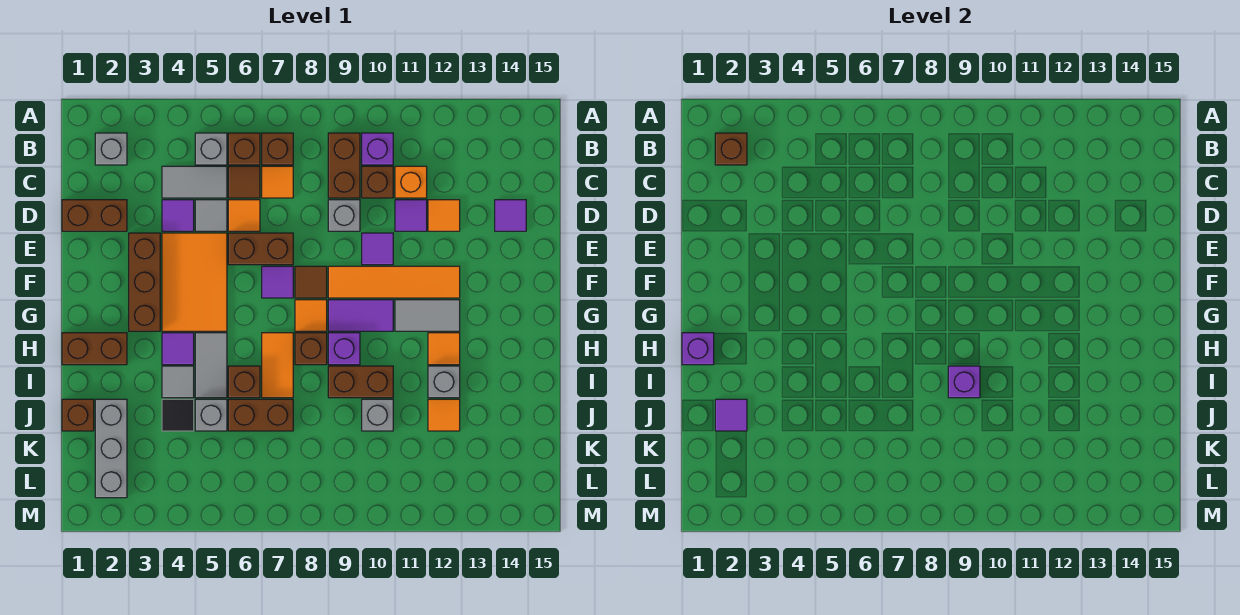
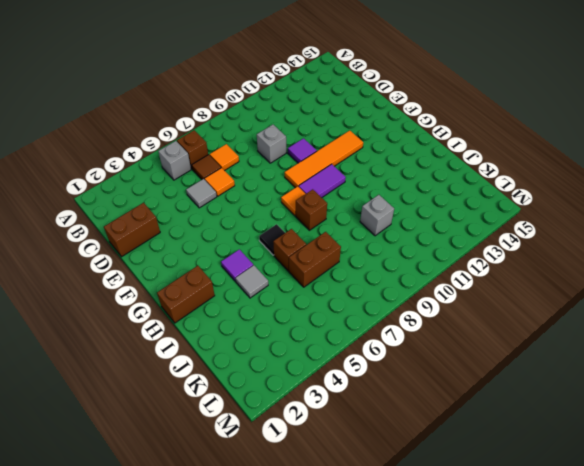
black 1x1 tile [259,224,285,255] -> black 1x1 tile moved to [162,399,194,431]
none -> grey 1x1 brick [95,133,127,165]
none -> brown 1x1 brick [262,133,293,165]
none -> brown 1x2 brick [328,133,360,198]
none -> purple 1x1 brick [362,133,393,165]

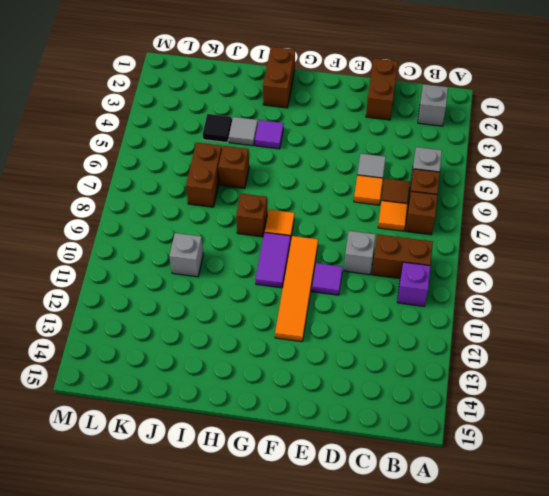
none -> grey 1x2 tile [162,166,227,198]
none -> brown 1x1 brick [362,166,393,198]
none -> orange 1x1 brick [395,166,427,198]
none -> purple 1x1 tile [162,200,194,231]

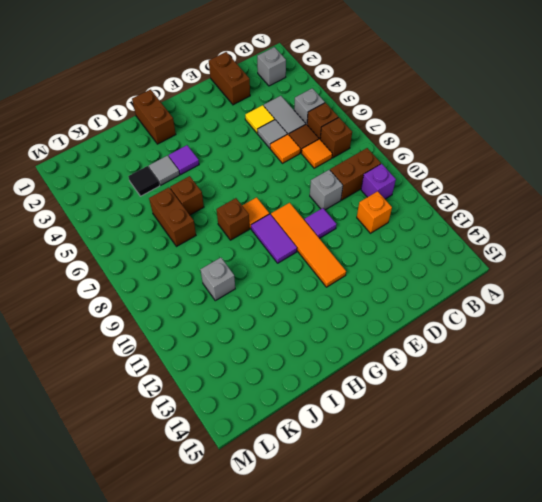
yellow 1x1 tile [245,105,275,133] -> purple 1x1 tile [162,200,194,231]
none -> brown 1x1 brick [362,166,393,198]
none -> purple 1x1 tile [395,200,427,231]
none -> orange 1x1 tile [428,200,460,231]
none -> purple 1x1 tile [495,200,526,231]

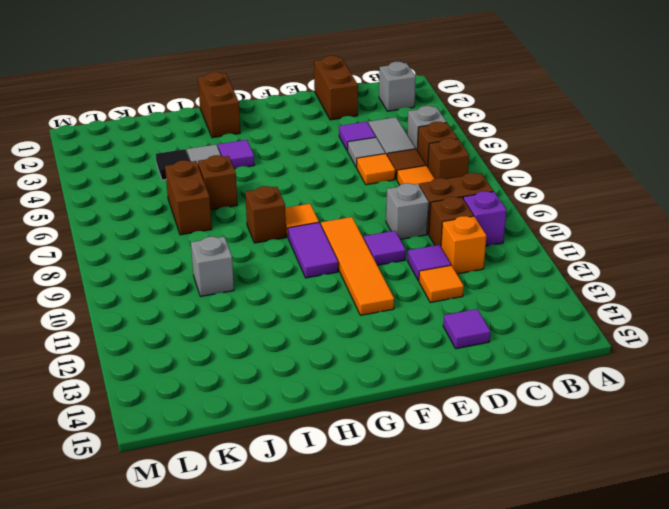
none -> brown 1x3 brick [129,233,160,331]
none -> orange 2x3 tile [162,233,227,331]
none -> brown 1x2 brick [228,233,293,265]
none -> purple 1x1 tile [262,266,293,298]

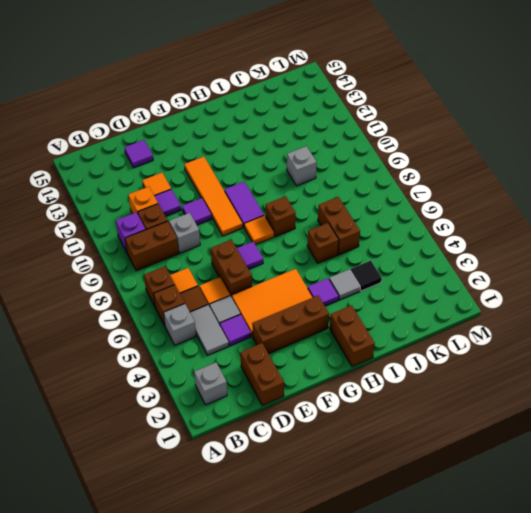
none -> brown 1x1 tile [295,266,327,298]
none -> grey 1x2 tile [395,300,460,331]
none -> grey 1x2 tile [195,333,227,398]
none -> orange 1x2 tile [262,333,293,398]

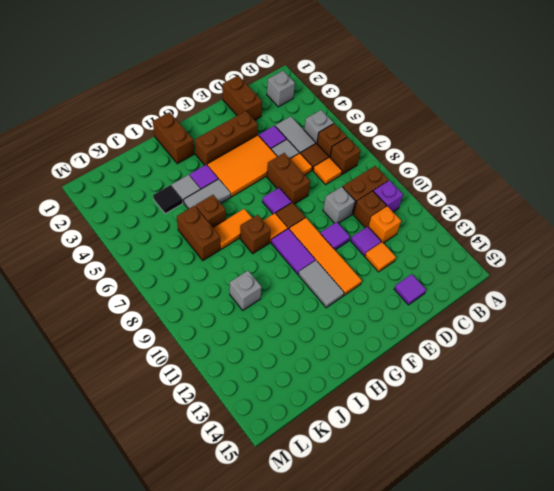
none -> purple 1x1 brick [328,333,360,365]
none -> orange 1x1 tile [428,333,460,365]
none -> brown 1x2 brick [328,366,393,398]
none -> grey 1x1 brick [428,366,460,398]

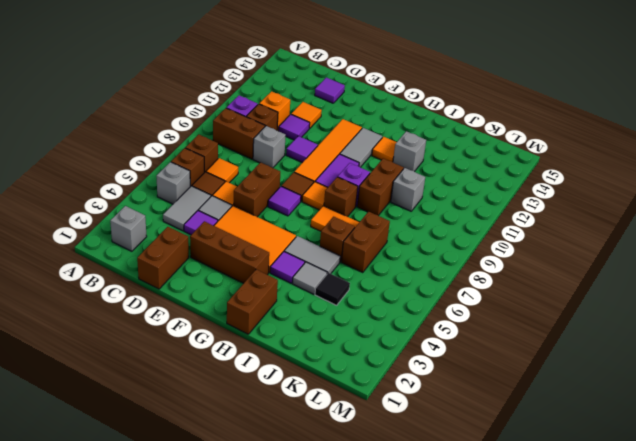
none -> brown 1x1 brick [62,399,94,431]
none -> grey 1x3 brick [95,399,127,498]
none -> grey 1x1 brick [195,399,227,431]
none -> orange 1x1 tile [428,399,460,431]

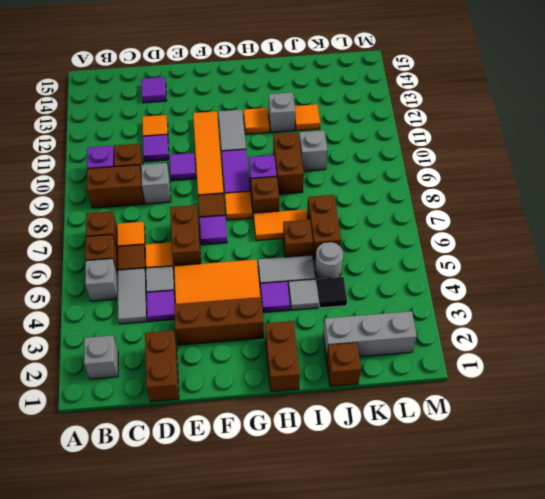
grey 1x1 round brick [315,242,343,279] -> grey 1x1 brick [195,399,227,431]
none -> orange 1x1 brick [395,166,427,198]
none -> brown 1x1 brick [715,133,747,165]
none -> purple 1x1 brick [682,333,714,365]
none -> purple 1x1 brick [948,366,980,398]

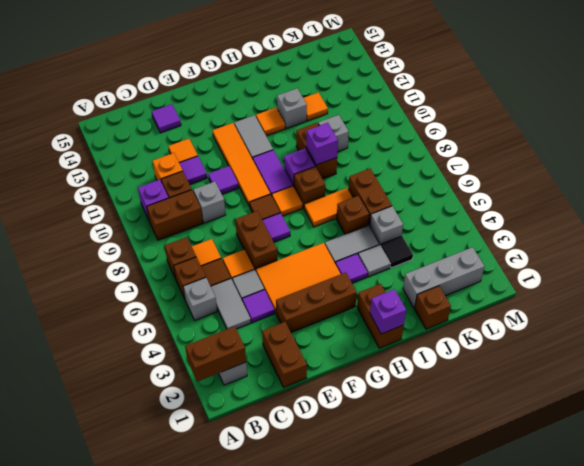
brown 1x2 brick [185,326,246,382] -> brown 1x1 brick [715,133,747,165]
none -> purple 1x1 tile [715,399,747,431]

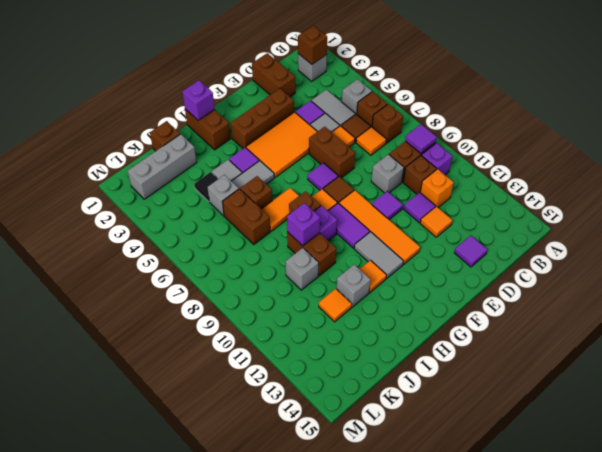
purple 1x1 tile [405,124,437,154] -> purple 1x1 tile moved to [715,399,747,431]

